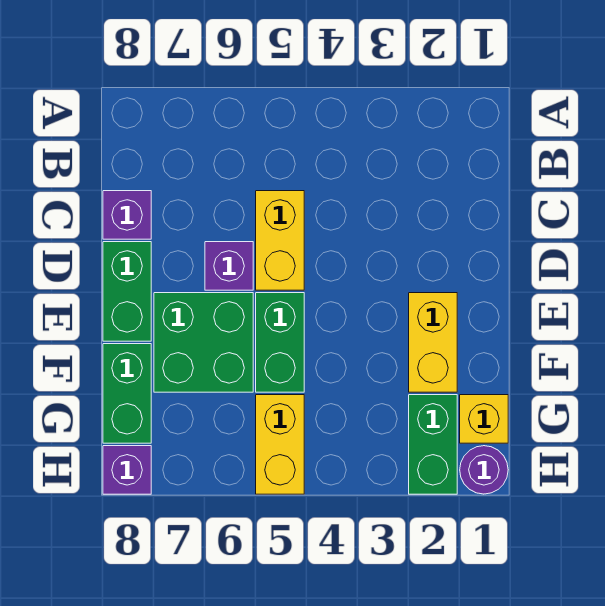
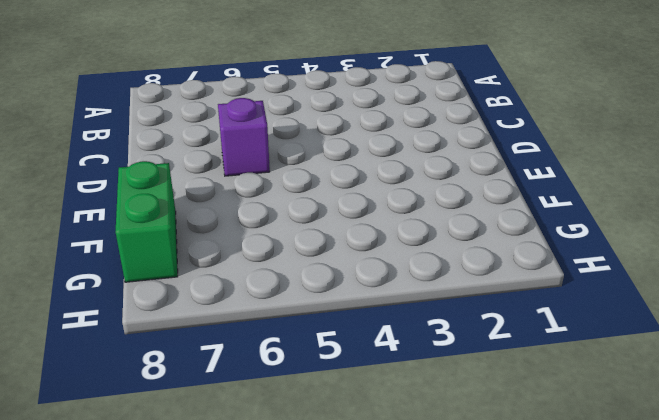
none -> yellow 1x2 brick [256,191,304,290]
none -> purple 1x1 brick [103,191,151,239]
none -> green 1x2 brick [103,242,151,341]

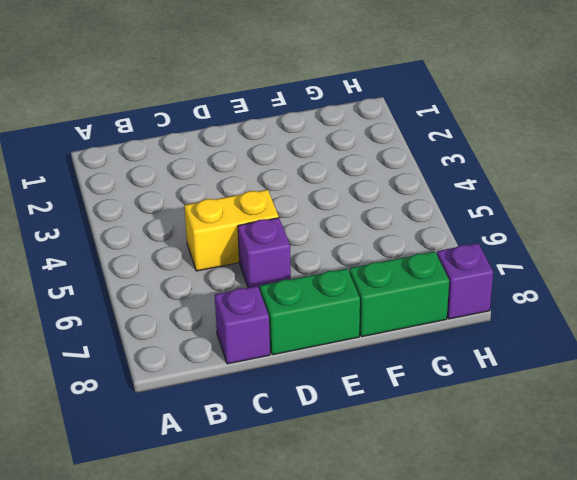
none -> yellow 1x2 brick [409,293,457,392]
none -> green 1x2 brick [256,293,304,392]
none -> green 2x2 brick [154,293,253,392]

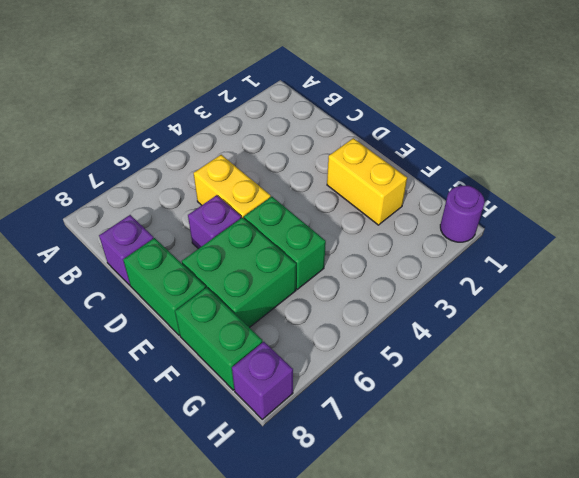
none -> yellow 1x1 brick [460,395,508,443]
none -> green 1x2 brick [409,395,457,494]
none -> yellow 1x2 brick [256,395,304,494]

